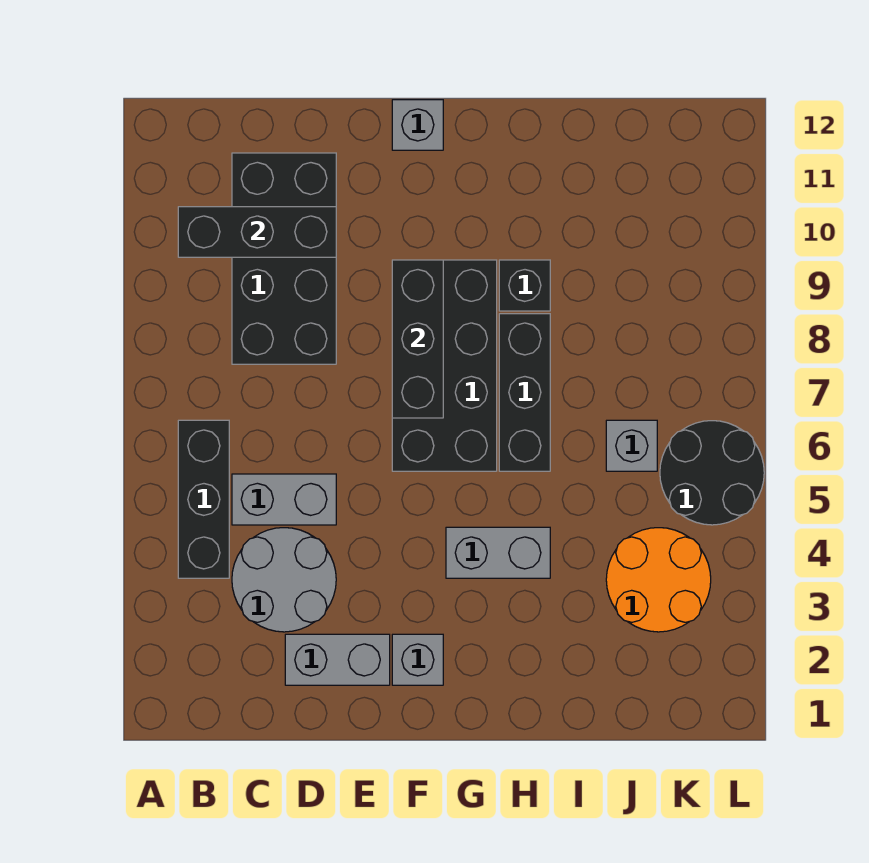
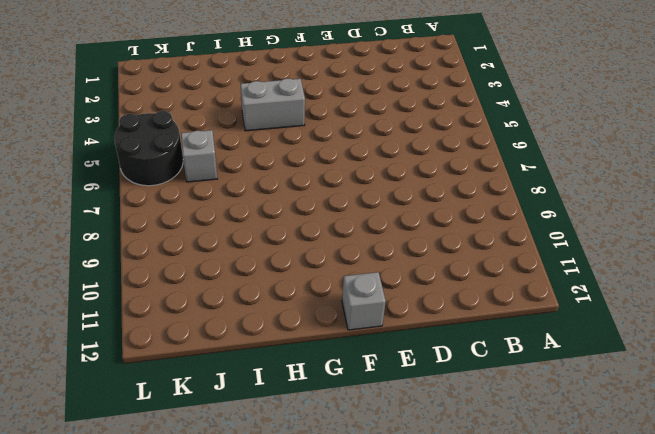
none -> black 1x3 brick [178,420,229,578]
none -> grey 2x2 round brick [232,528,336,632]
none -> grey 1x2 brick [232,474,336,525]

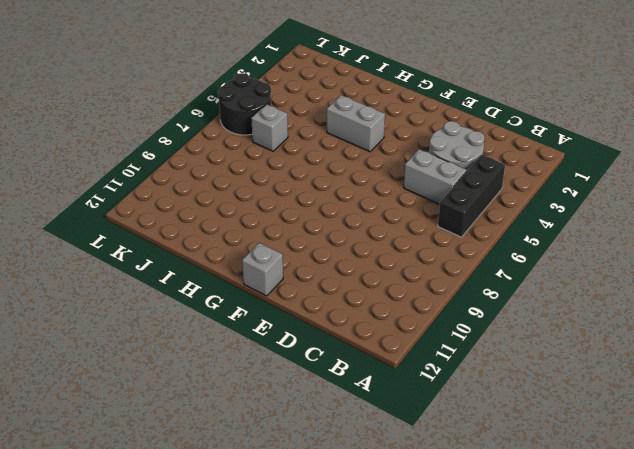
none -> black 2x4 brick [232,153,336,364]
none -> grey 1x2 brick [285,634,390,685]
none -> grey 1x1 brick [392,634,443,685]

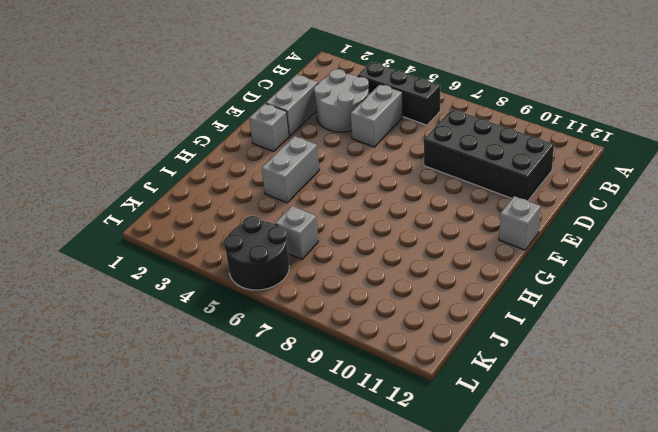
none -> black 2x4 brick [392,260,497,471]
none -> black 1x3 brick [499,314,550,471]
none -> black 1x1 brick [499,260,550,311]

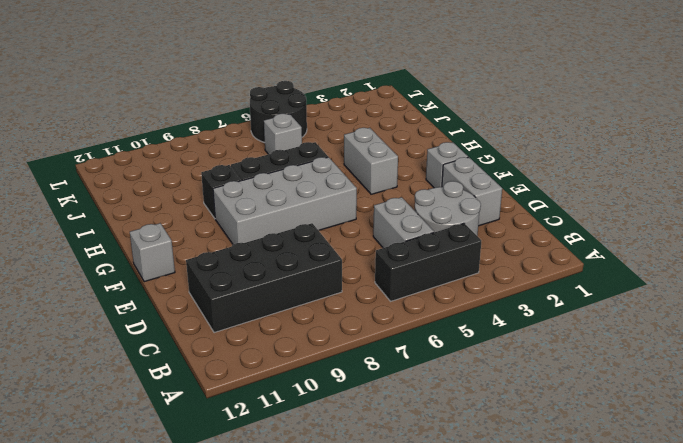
grey 2x4 brick [213,157,357,245] -> black 2x4 brick [392,260,497,471]
none -> orange 2x2 round brick [606,528,711,632]
none -> black 1x3 brick [178,207,336,257]
none -> black 1x3 brick [392,260,443,418]

